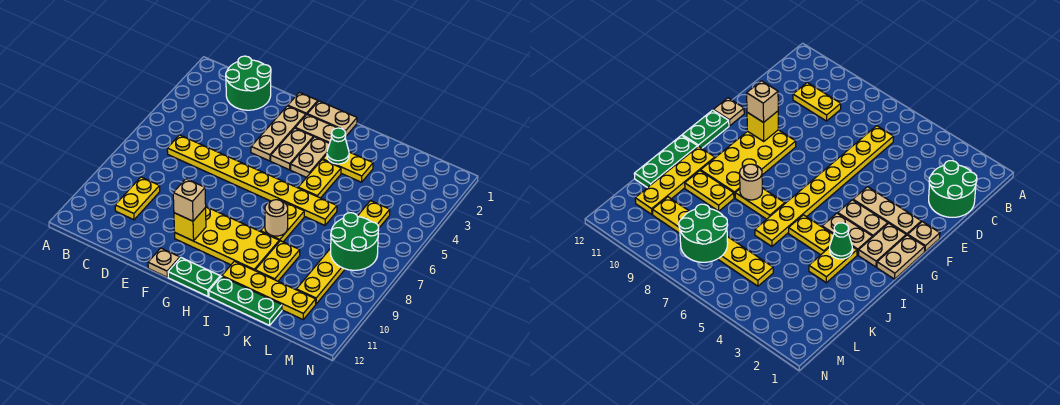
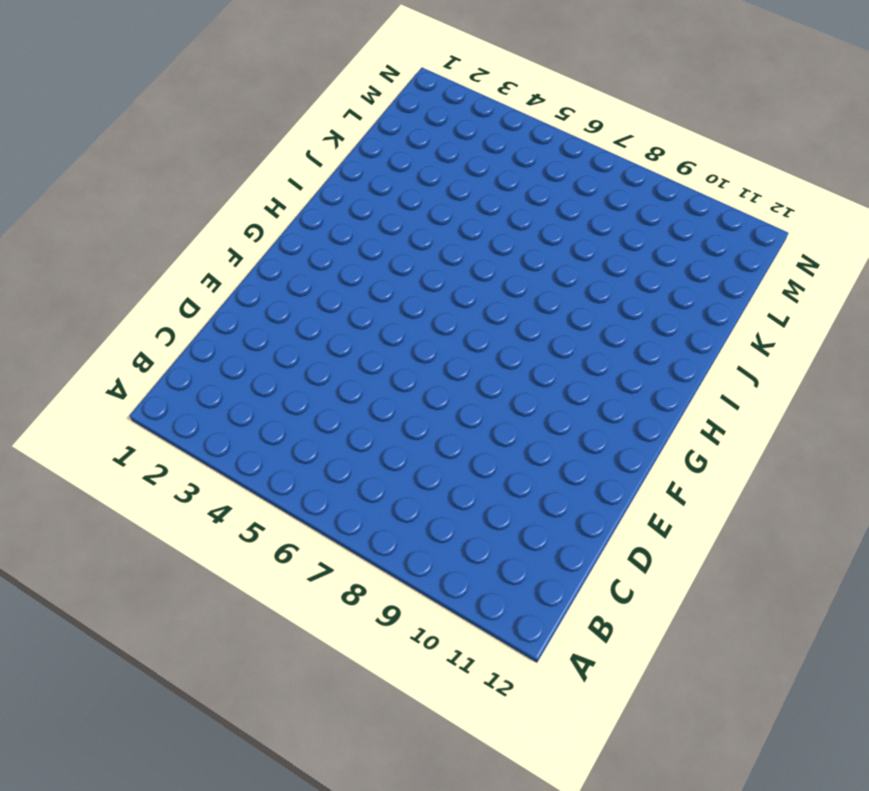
none -> green 2x2 round brick [226,56,271,110]
none -> yellow 1x8 plate [167,135,337,225]
none -> yellow 1x2 plate [115,177,160,220]

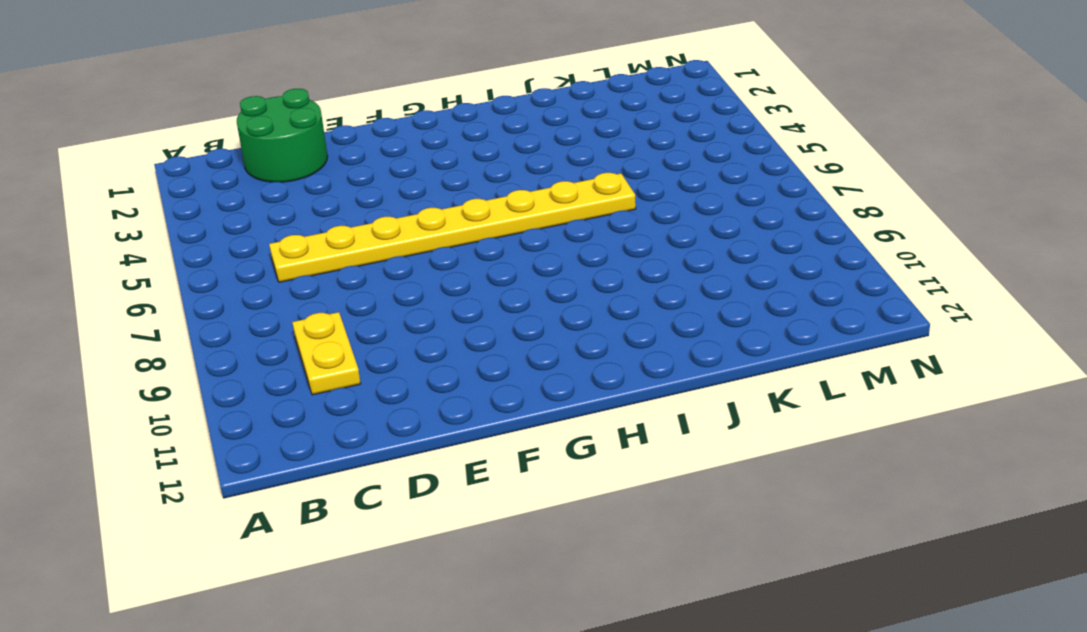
none -> tan 1x1 plate [288,93,318,115]
none -> tan 1x3 plate [251,106,306,161]
none -> yellow 2x4 plate [175,207,279,271]

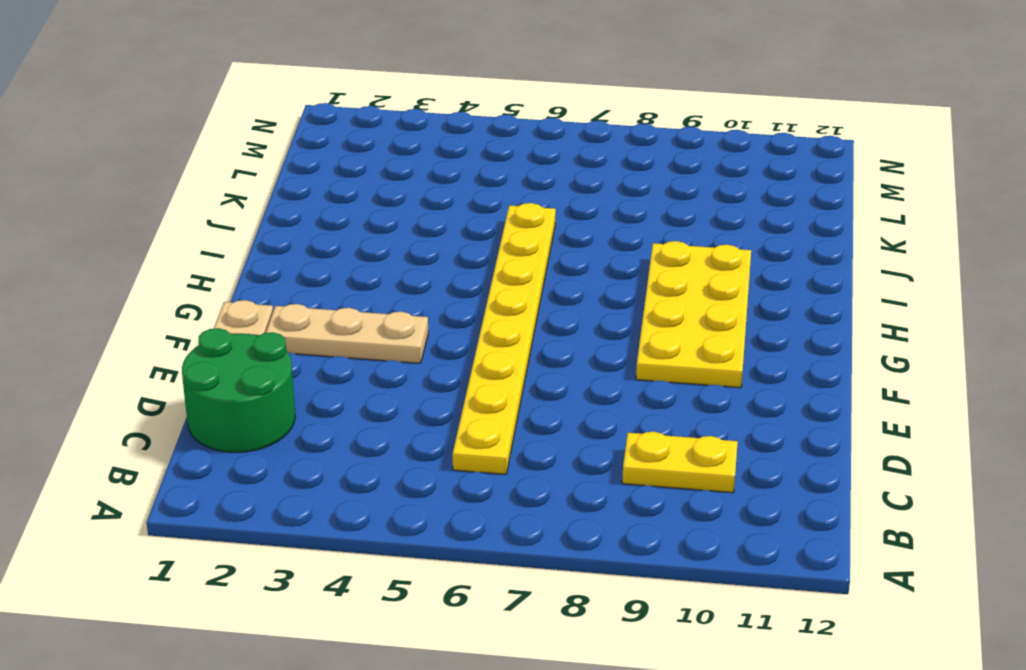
none -> tan 1x1 plate [148,248,180,277]
none -> tan 1x2 plate [307,101,357,136]
none -> tan 1x2 plate [296,115,337,143]

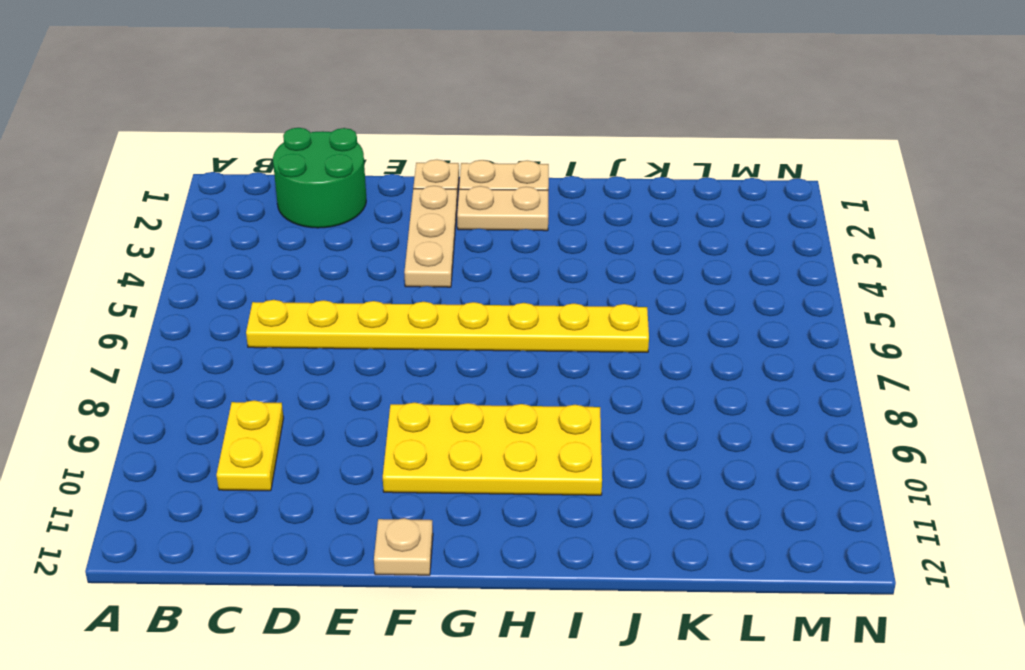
none -> tan 1x2 plate [271,128,313,170]
none -> green 1x2 plate [168,258,220,296]
none -> tan 1x2 plate [291,137,330,178]

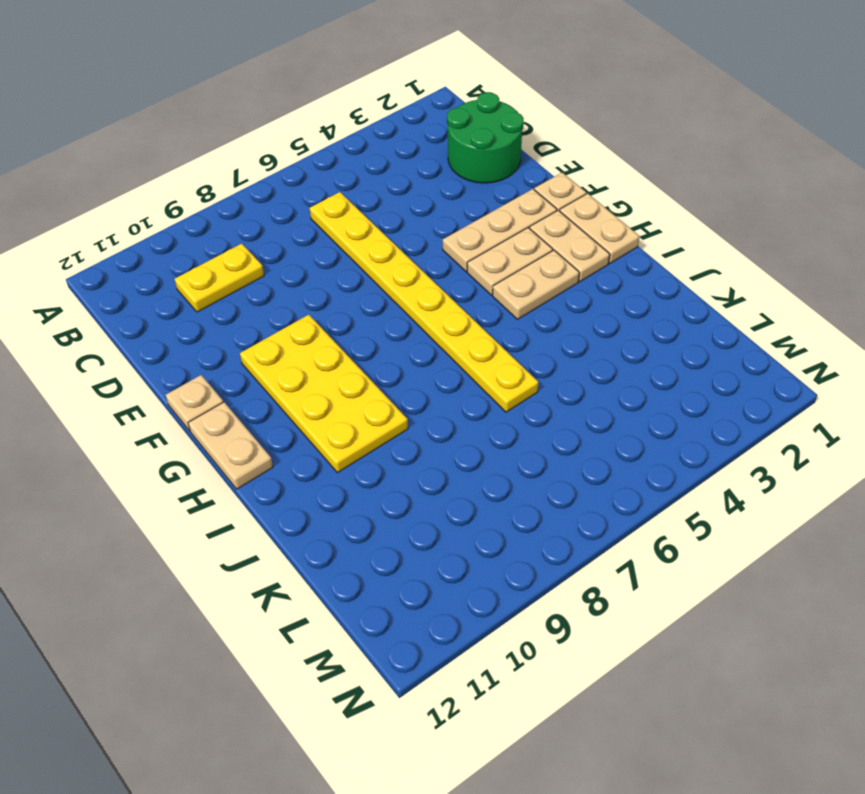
tan 1x2 plate [188,402,273,489] -> green 1x2 plate [168,258,220,296]
none -> yellow 1x2 plate [323,152,373,182]
none -> yellow 1x2 plate [298,159,341,198]
none -> yellow 1x2 plate [261,202,304,242]

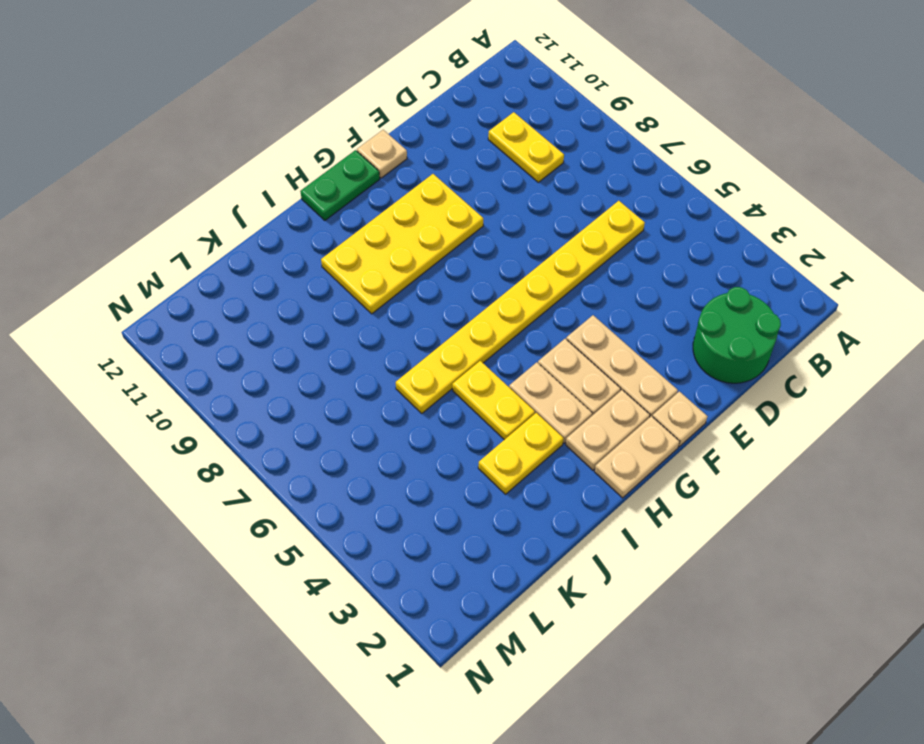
none -> yellow 1x2 plate [261,202,304,242]
none -> yellow 1x4 plate [222,261,316,319]
none -> green 1x3 plate [209,276,282,325]

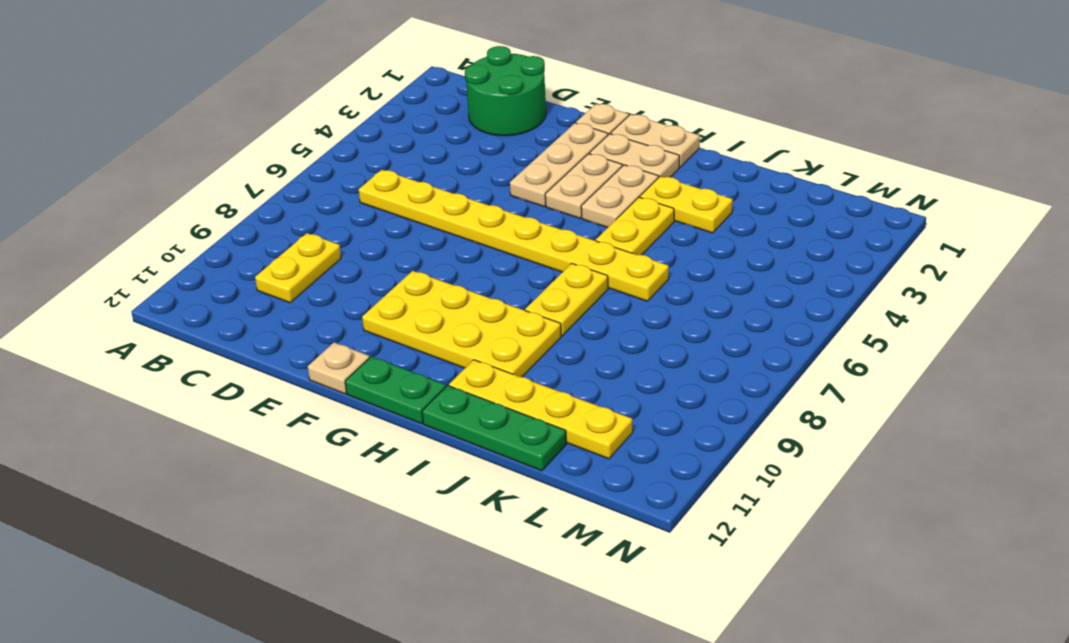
none -> yellow 1x2 plate [255,241,300,281]
none -> yellow 1x6 plate [296,201,390,304]
none -> yellow 1x1 brick [174,208,206,241]

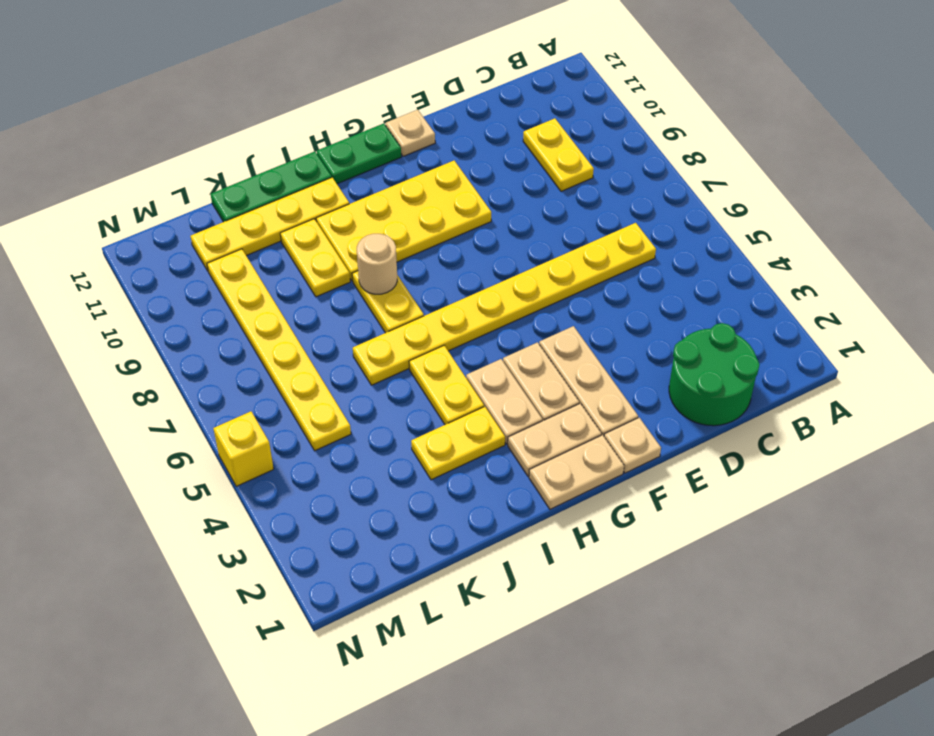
yellow 1x1 brick [213,411,274,486] -> yellow 1x1 brick moved to [174,208,206,241]
none -> green 1x1 cone [327,128,349,164]
none -> green 2x2 round brick [331,213,379,270]
none -> tan 1x1 brick [173,179,206,221]

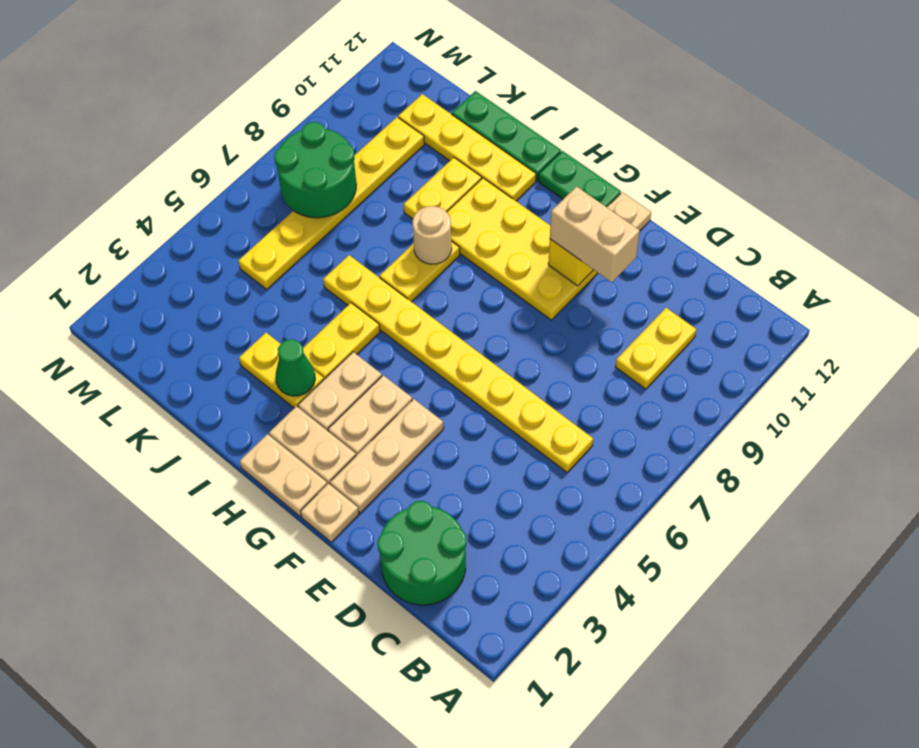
tan 1x2 brick [550,187,640,282] -> tan 1x1 brick [173,179,206,221]

